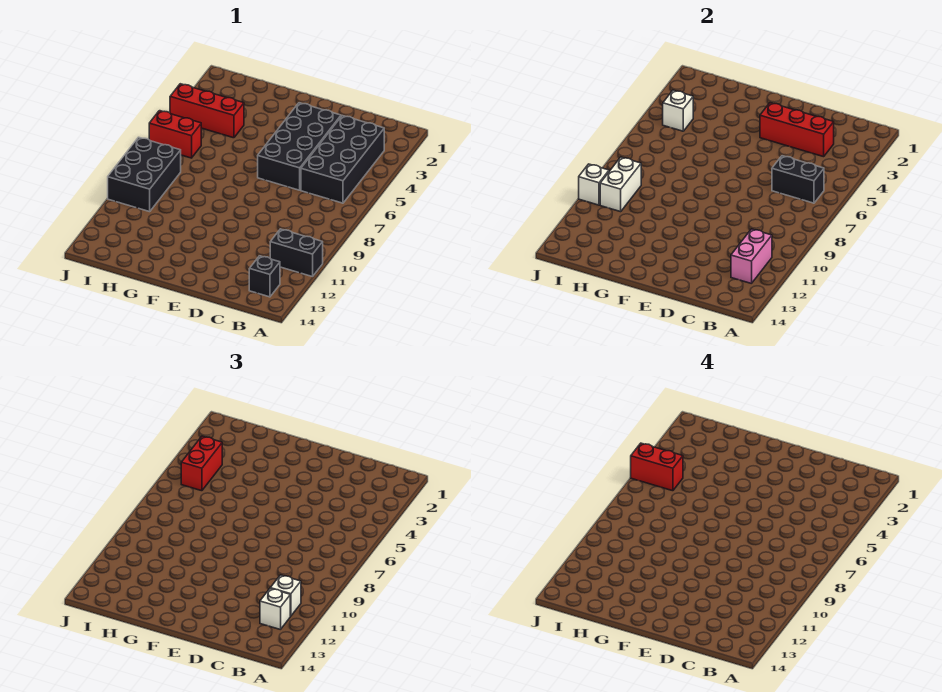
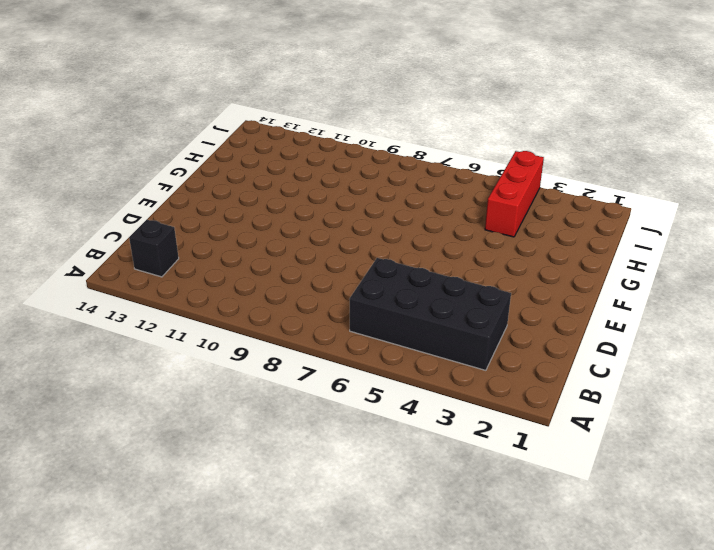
none -> black 1x2 brick [270,229,323,277]
none -> black 2x4 brick [258,103,341,190]
none -> red 1x2 brick [149,111,202,158]

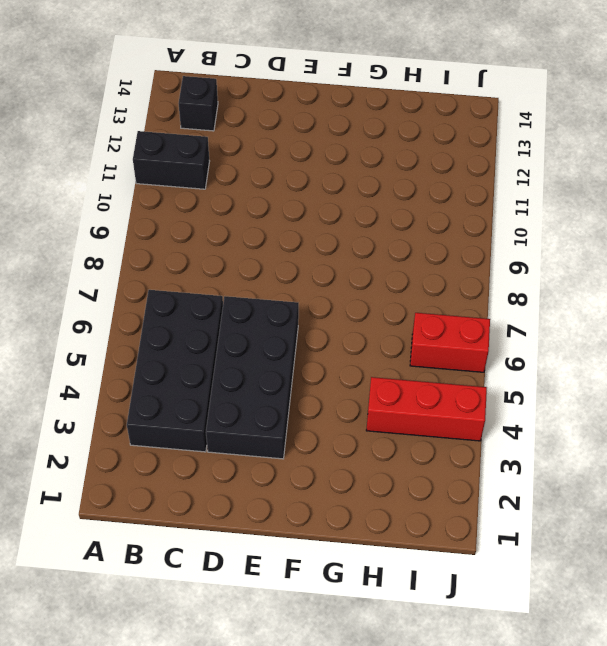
none -> black 2x3 brick [108,137,181,212]
none -> black 1x2 brick [772,156,824,203]
none -> pink 1x2 brick [731,229,772,284]

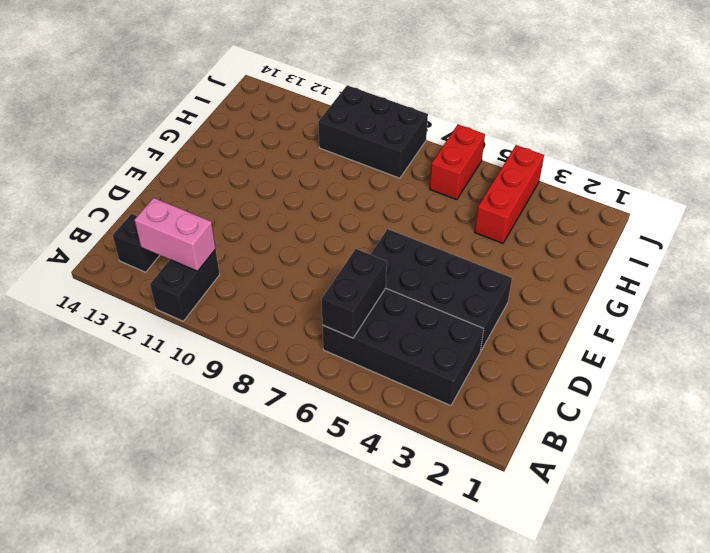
none -> red 1x3 brick [760,103,834,157]
none -> white 1x1 brick [663,90,693,131]
none -> white 1x2 brick [600,157,641,212]

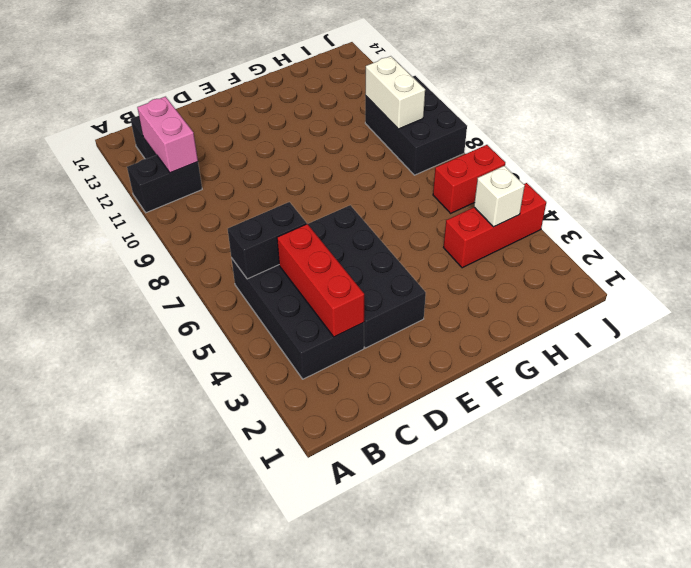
red 1x3 brick [277,224,364,337] -> red 1x3 brick turned to [760,103,834,157]
none -> white 1x1 brick [579,164,609,205]
none -> white 1x1 brick [270,575,301,616]
none -> white 1x1 brick [260,589,290,630]

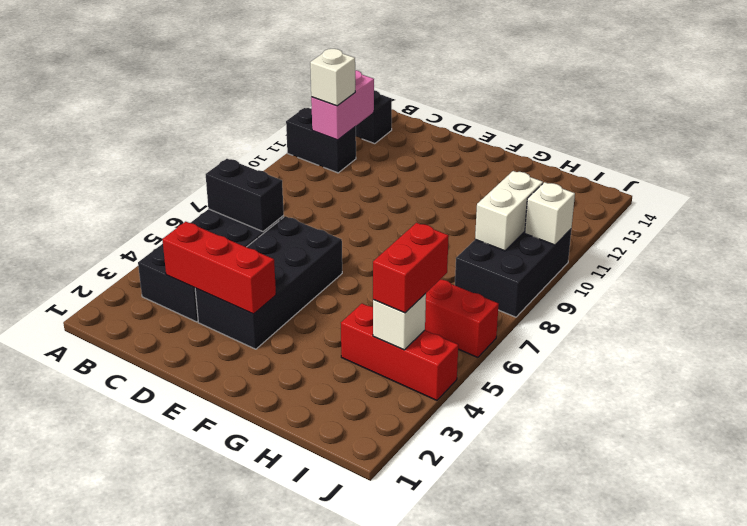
none -> white 1x1 brick [260,589,290,630]
none -> red 1x2 brick [631,443,683,491]

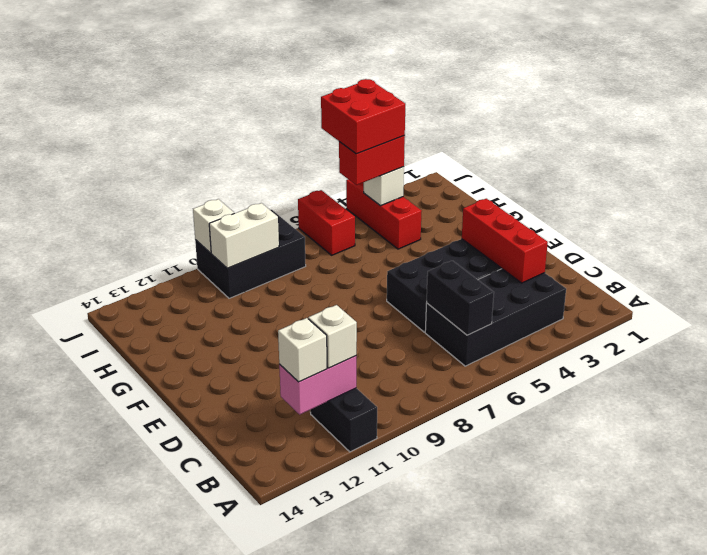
red 2x2 brick [321,79,405,154] -> red 1x2 brick [631,443,683,491]
none -> black 1x1 brick [249,256,280,297]

